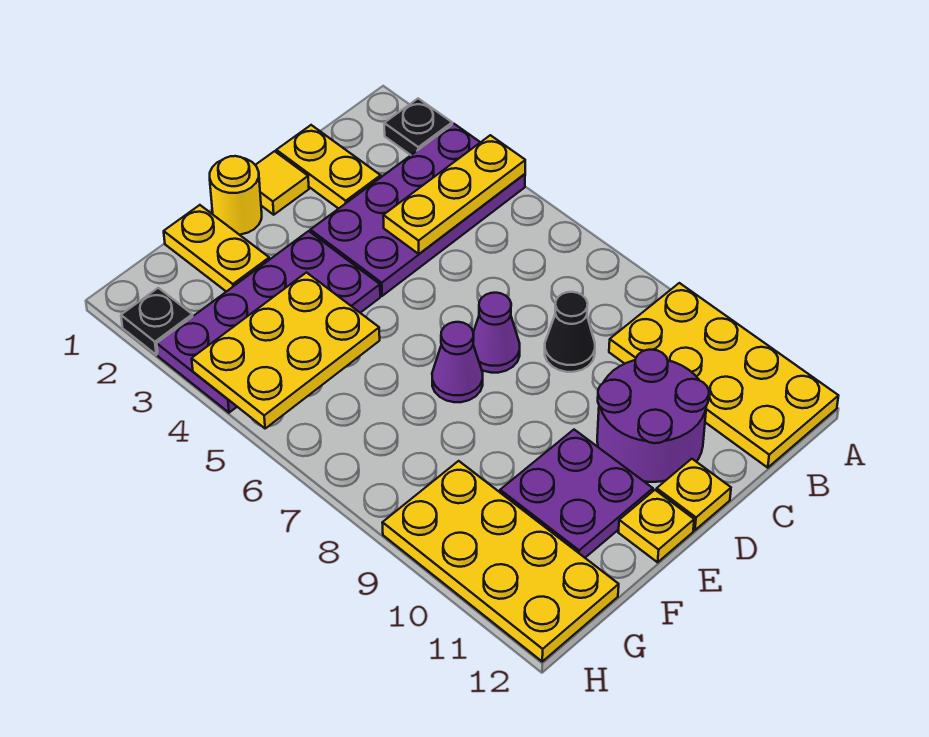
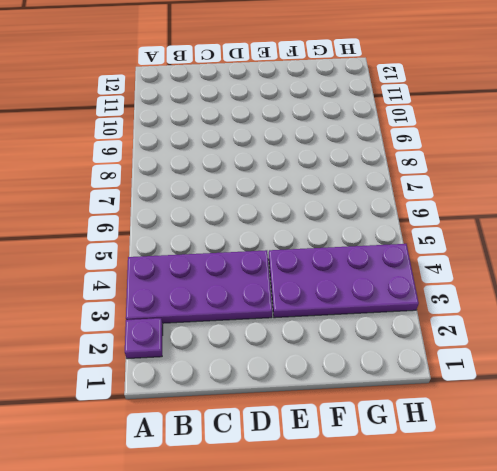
purple 1x1 plate [125,318,163,359] -> black 1x1 plate [384,99,452,155]
none -> yellow 2x4 plate [609,283,838,468]
none -> yellow 1x2 plate [276,125,381,209]
none -> black 1x1 cone [545,292,595,372]

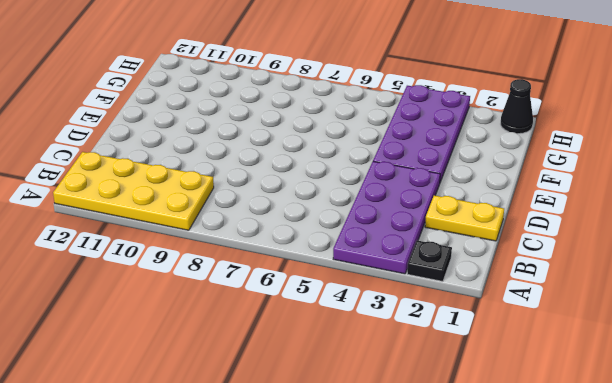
black 1x1 cone [501,79,533,134] -> black 1x1 cone moved to [545,292,595,372]
none -> purple 2x2 round brick [597,350,709,482]
none -> yellow 1x1 tile [256,151,309,215]
none -> purple 1x1 cone [473,293,520,373]

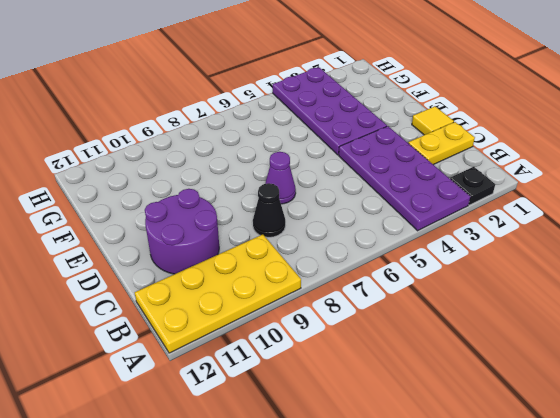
none -> yellow 1x1 plate [657,459,731,530]
none -> yellow 1x1 round brick [210,156,262,235]
none -> purple 1x1 cone [432,322,483,402]

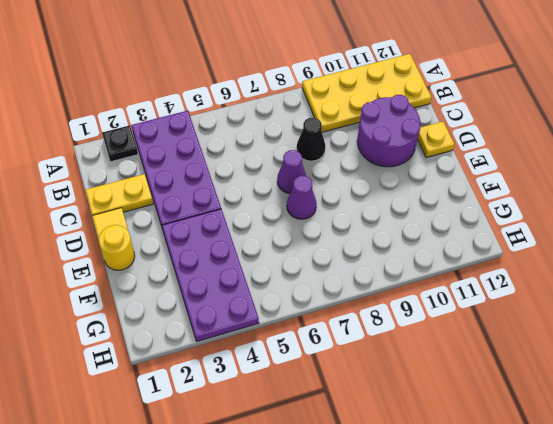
none -> purple 2x2 plate [500,430,653,558]
none -> yellow 1x1 plate [618,490,694,562]
none -> yellow 1x2 plate [164,205,269,292]

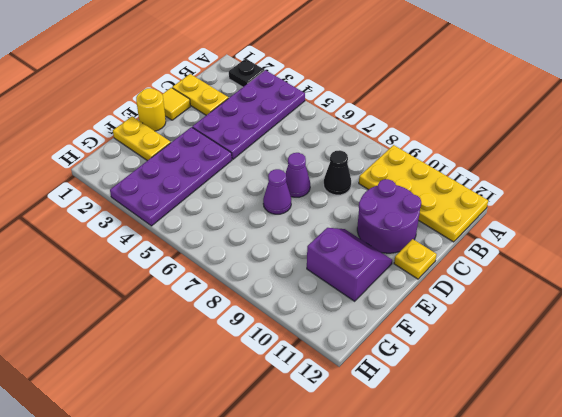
purple 2x2 slope [307,228,392,301] -> purple 2x2 plate [500,430,653,558]
none -> yellow 1x1 plate [618,490,694,562]
none -> yellow 2x4 plate [382,461,619,661]
none -> black 1x1 plate [121,288,193,355]

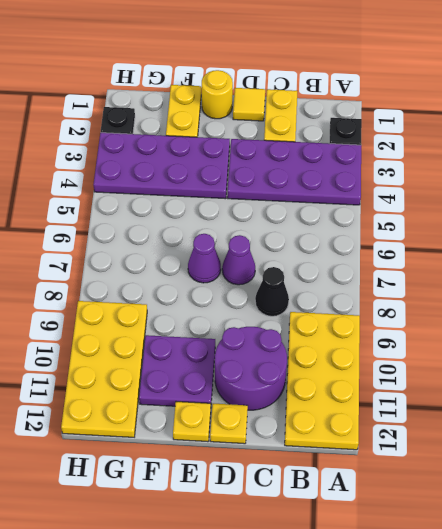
none -> yellow 1x3 plate [383,135,525,254]
none -> yellow 2x3 plate [192,273,380,428]

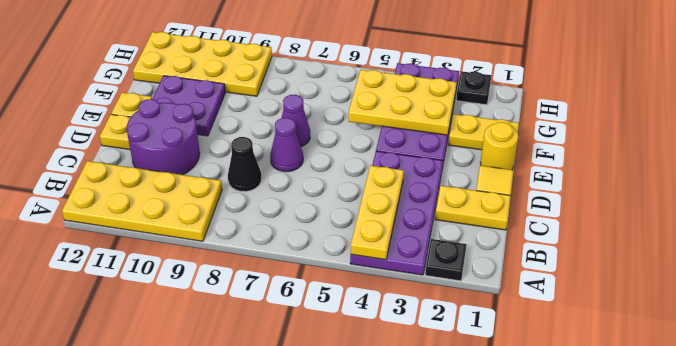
yellow 2x3 plate [348,70,457,135] -> yellow 2x3 plate turned to [192,273,380,428]

